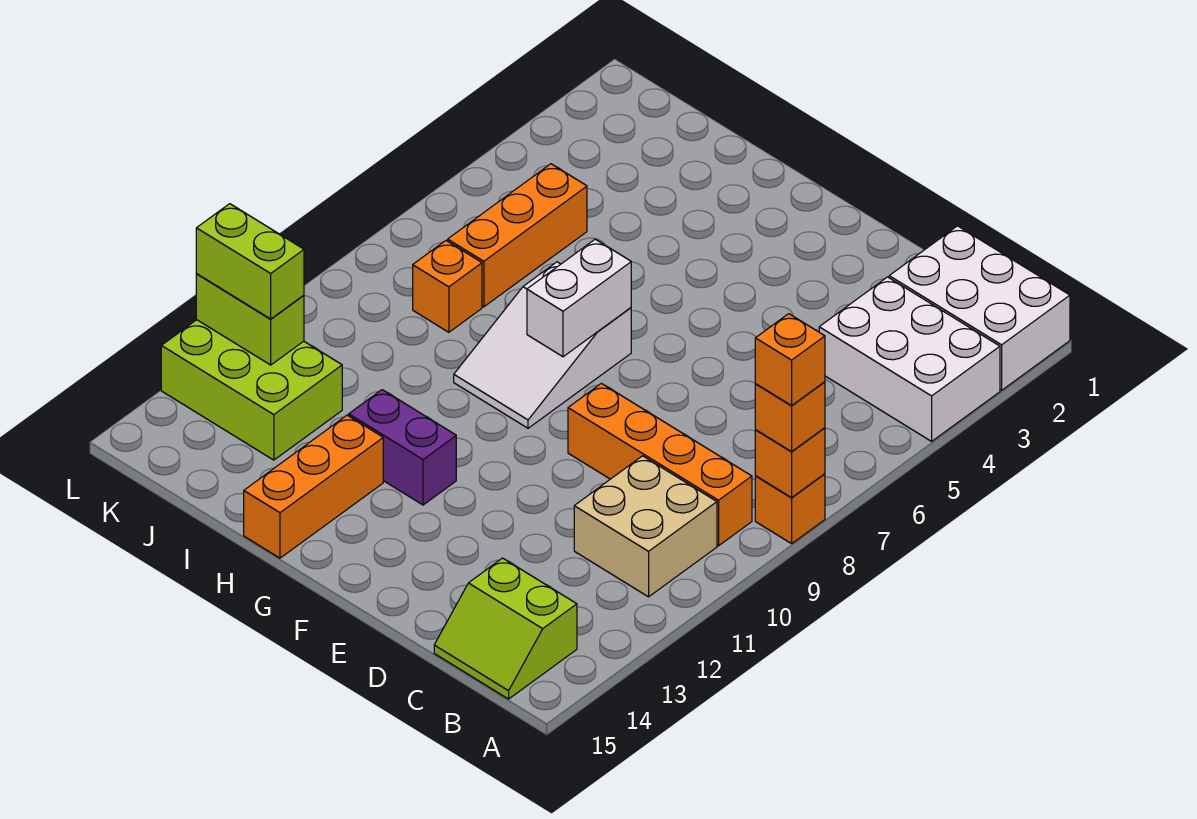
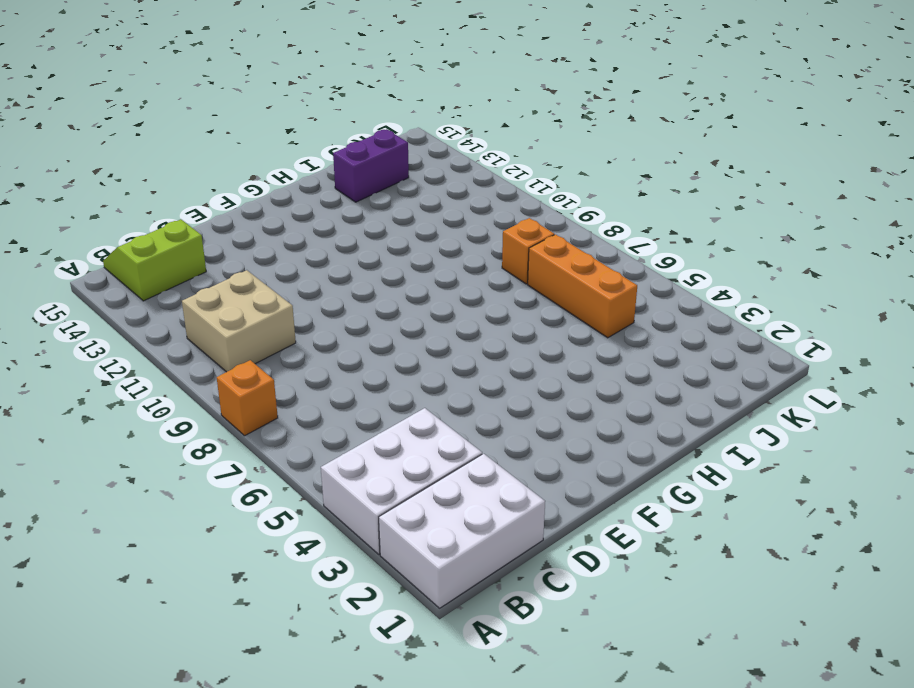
purple 1x2 brick [333,129,409,202] -> purple 1x2 brick moved to [349,390,456,505]
none -> orange 1x4 brick [568,383,752,546]
none -> white 2x3 slope [454,262,631,428]
none -> orange 1x3 brick [244,415,383,558]

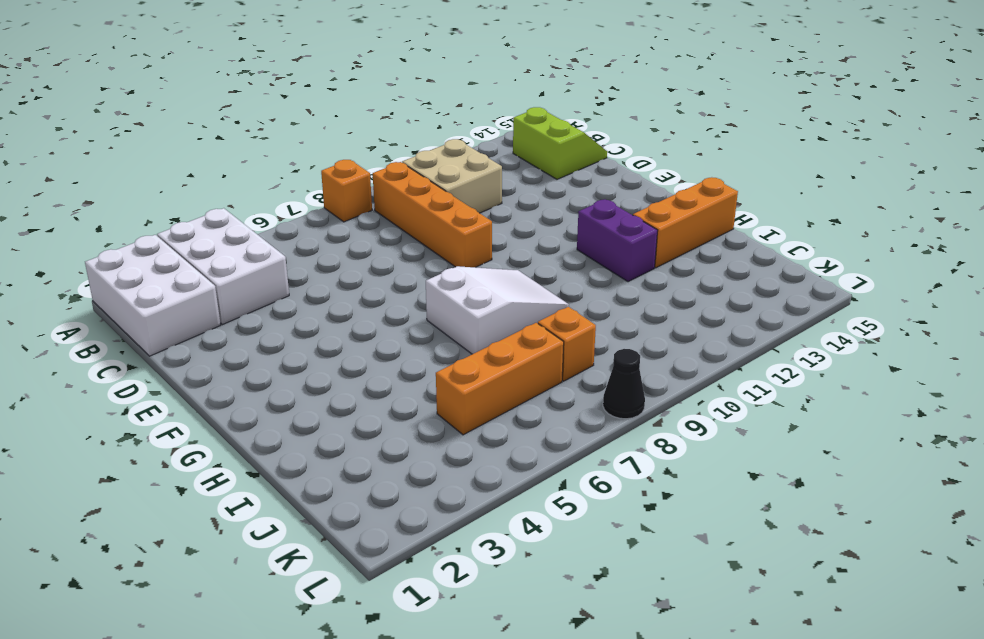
black 1x1 cone [603,349,645,419] -> none
none -> lime 2x3 brick [161,320,342,460]
none -> orange 1x1 brick [755,428,825,498]
none -> white 1x2 brick [527,239,631,357]

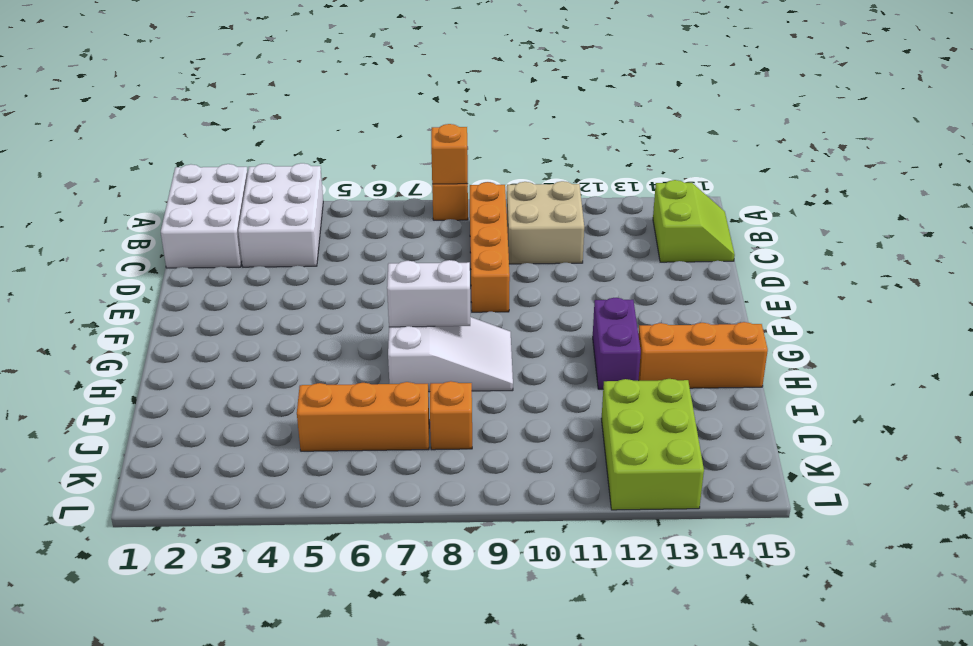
none -> lime 1x2 brick [196,274,304,365]
none -> orange 1x1 brick [755,382,825,452]
none -> lime 1x2 brick [196,204,304,319]

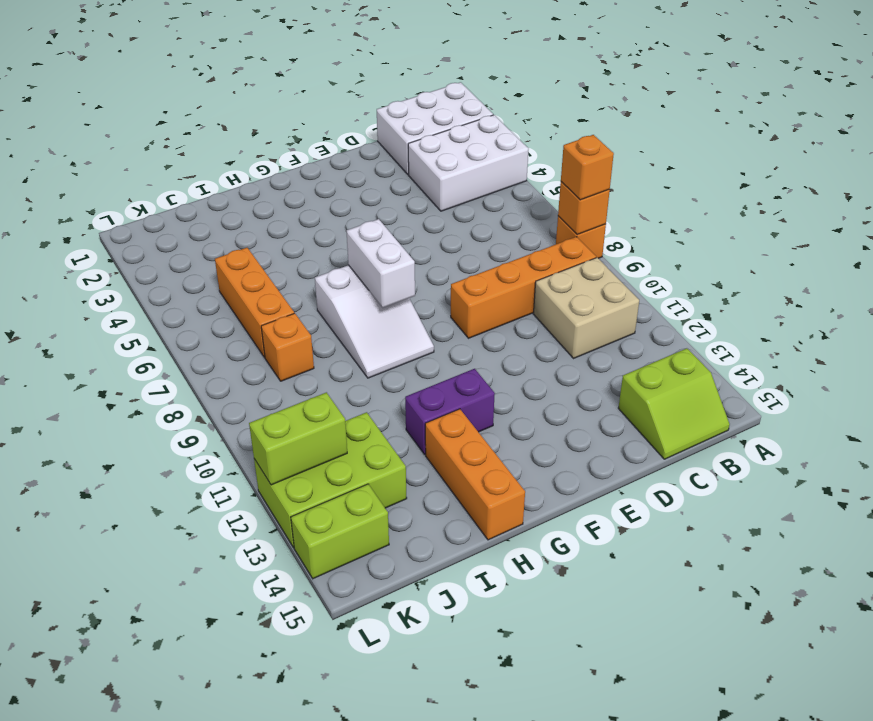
lime 1x2 brick [291,484,389,579] -> lime 1x2 brick moved to [196,204,304,319]
none -> orange 1x1 brick [755,314,825,405]

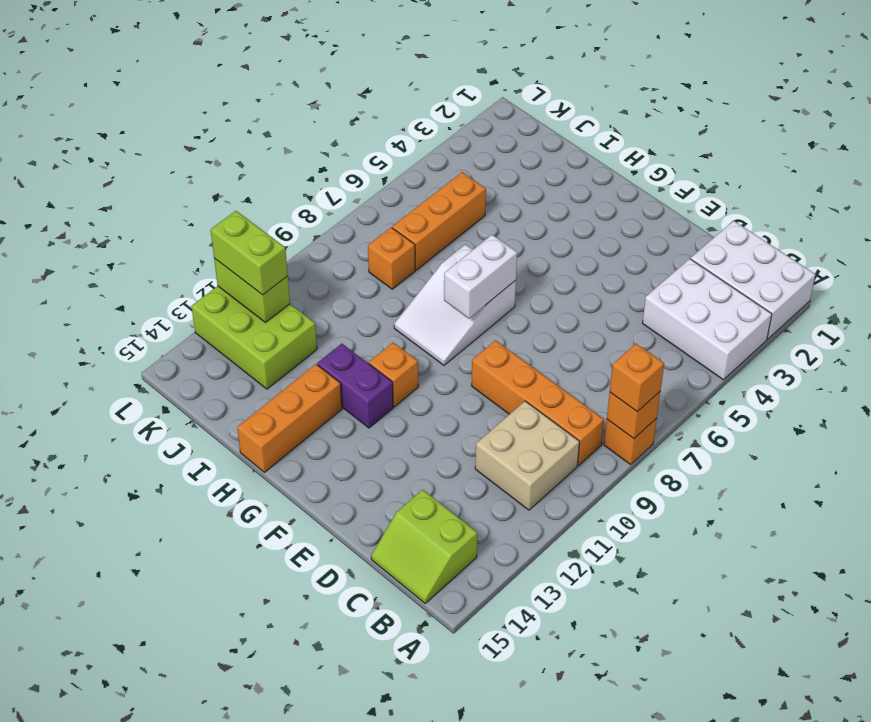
orange 1x1 brick [369,343,418,407] -> orange 1x1 brick moved to [755,314,825,405]

